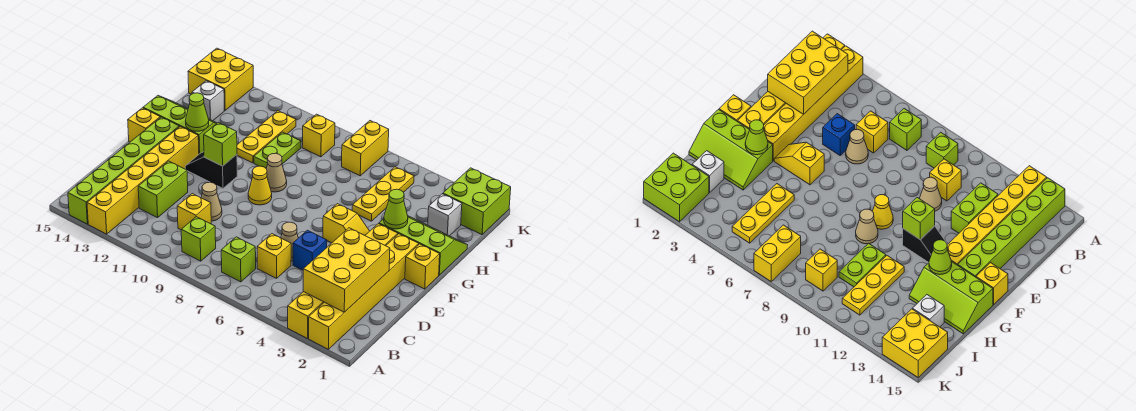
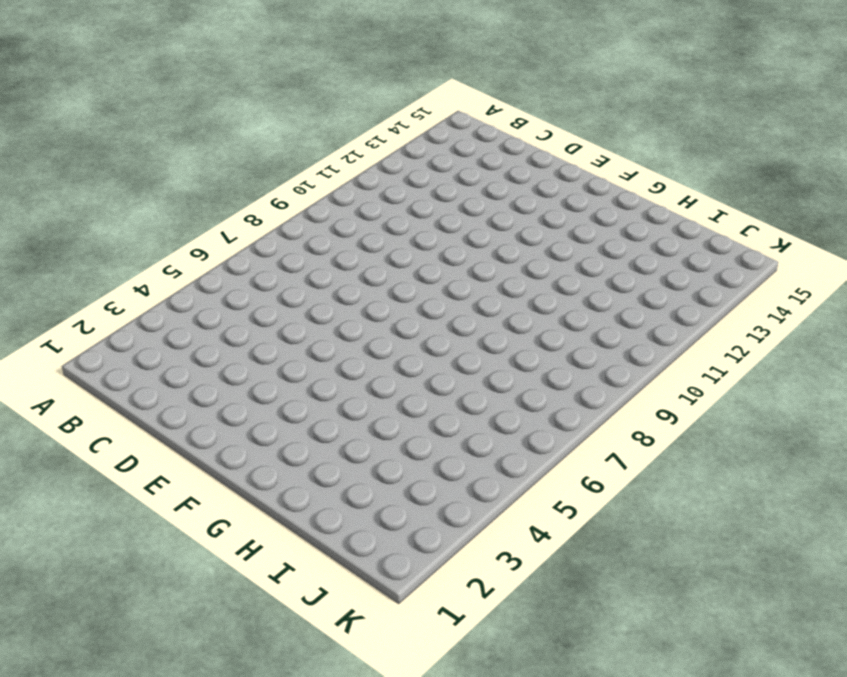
none -> yellow 1x6 brick [309,234,419,349]
none -> yellow 1x6 brick [288,224,398,339]
none -> yellow 1x6 brick [87,126,199,234]
none -> lime 1x6 brick [68,117,179,224]

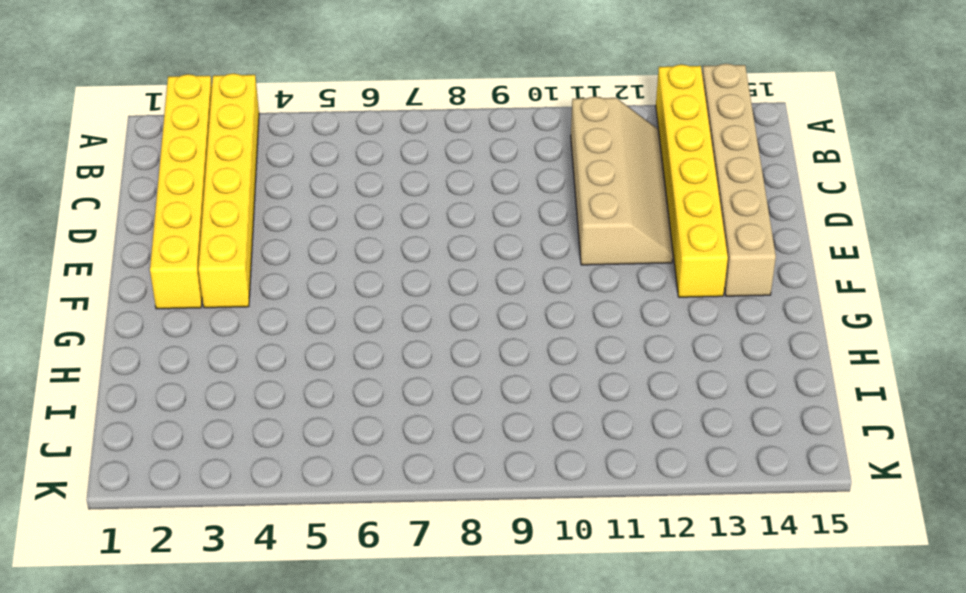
tan 1x6 brick [702,64,776,296] -> lime 1x6 brick [68,117,179,224]
tan 2x4 slope [571,97,673,265] -> lime 1x2 brick [138,161,188,218]
none -> lime 1x1 brick [221,237,256,282]
none -> lime 1x1 brick [181,217,216,261]
none -> yellow 1x1 brick [257,234,291,278]
none -> yellow 1x1 brick [177,194,211,230]

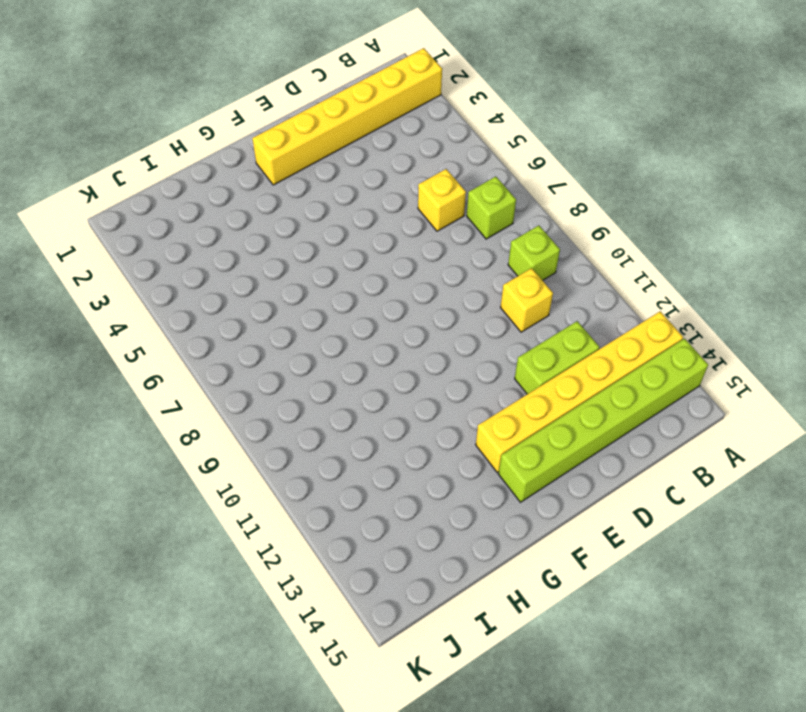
none -> yellow 1x6 brick [288,224,398,339]
none -> blue 1x1 brick [293,230,327,270]
none -> tan 1x1 cone [281,222,298,261]
none -> tan 1x1 cone [201,182,222,221]

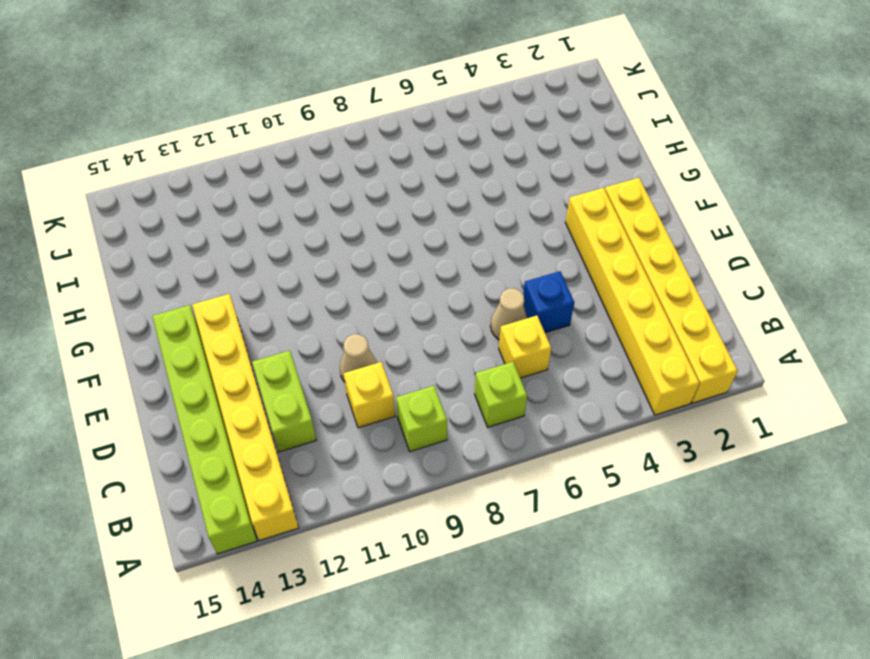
none -> yellow 1x1 brick [405,244,440,289]
none -> yellow 1x2 slope [323,204,369,243]
none -> yellow 1x1 cone [248,166,272,205]
none -> black 1x2 slope [185,152,237,188]

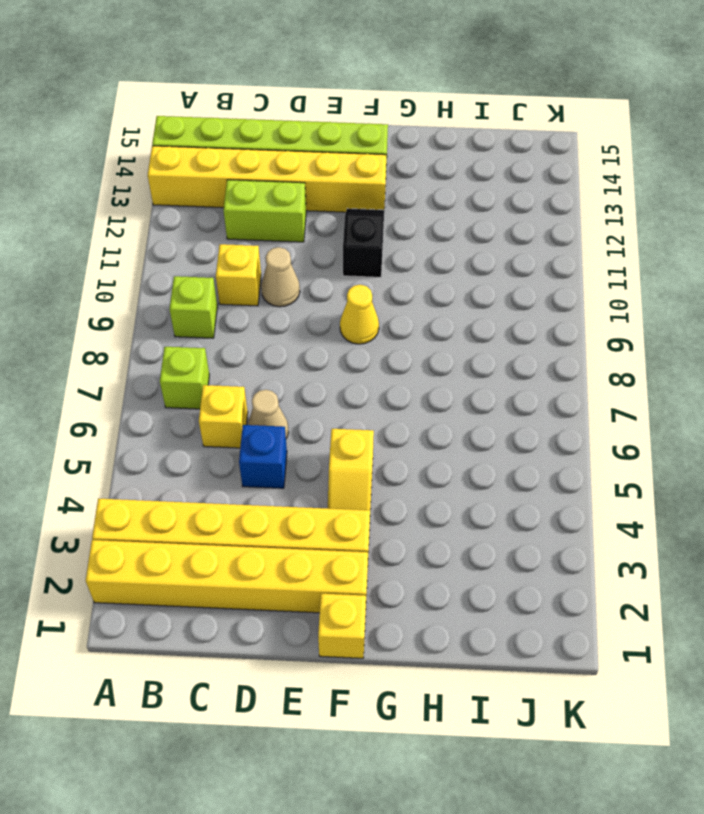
none -> yellow 1x1 brick [128,108,160,142]
none -> lime 2x3 slope [379,216,468,275]
none -> tan 1x1 cone [266,153,287,192]
none -> lime 2x3 slope [143,96,217,154]

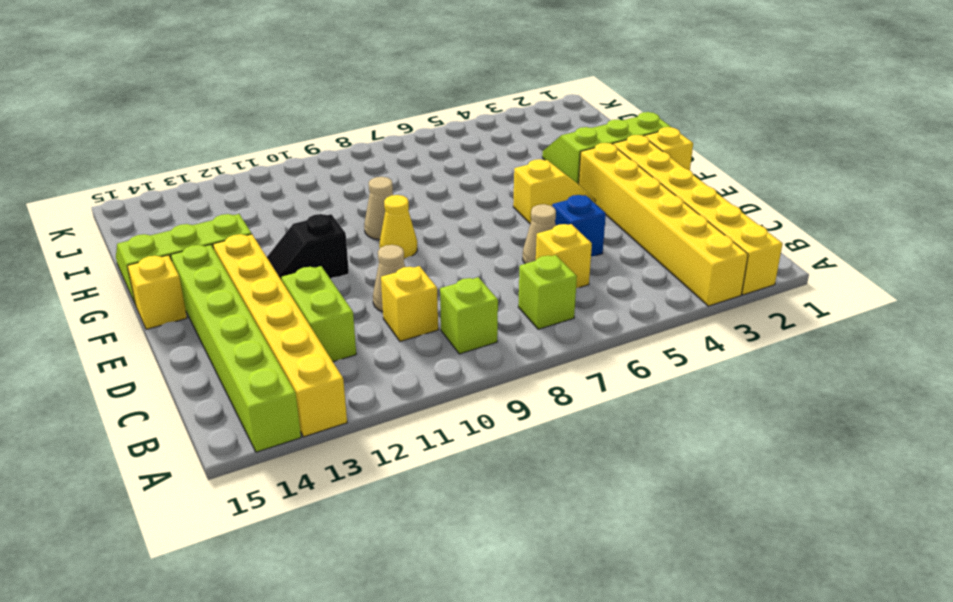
none -> yellow 1x3 plate [352,167,414,221]
none -> lime 1x2 plate [254,132,301,168]
none -> yellow 1x3 plate [237,111,296,163]
none -> white 1x1 brick [428,194,462,236]

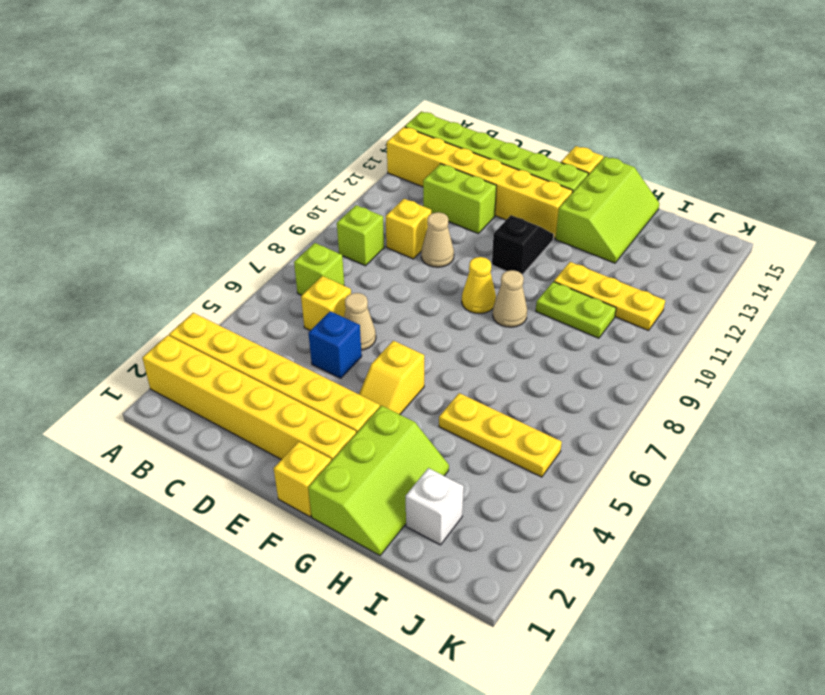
none -> white 1x1 brick [192,81,224,121]
none -> lime 2x2 brick [443,168,511,235]
none -> yellow 1x2 brick [342,121,389,176]
none -> yellow 1x1 brick [302,114,335,157]

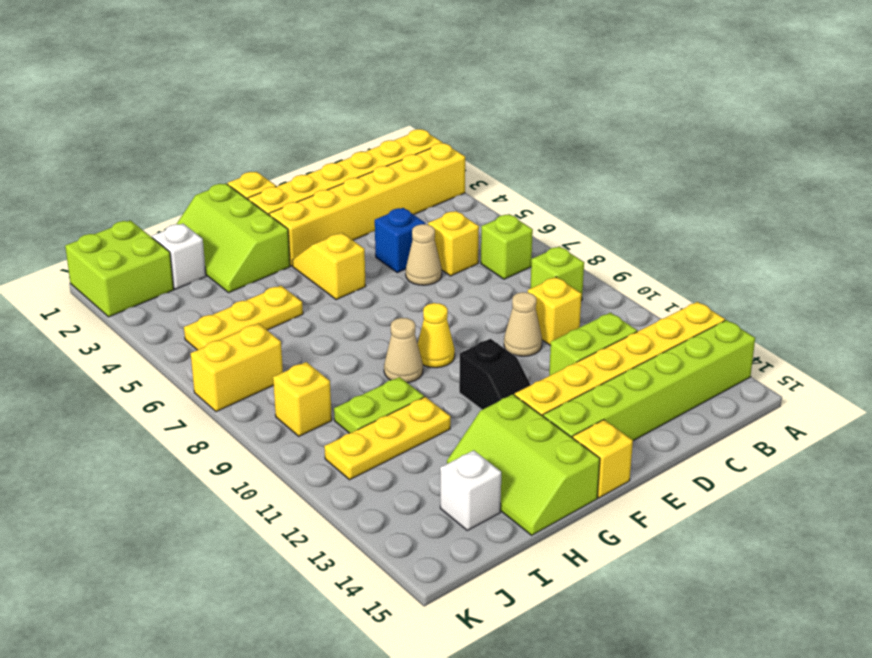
none -> yellow 2x2 brick [188,48,253,110]
none -> yellow 2x3 brick [303,228,390,312]
none -> lime 1x1 brick [204,123,237,166]
none -> lime 1x1 cone [384,189,408,229]

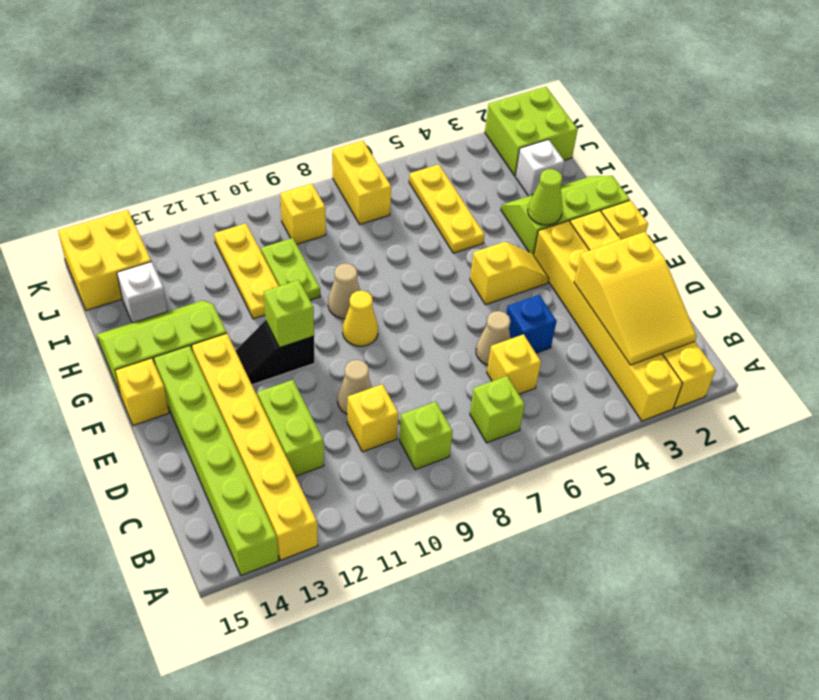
yellow 2x3 slope [574,232,697,365] -> yellow 2x3 brick [303,228,390,312]
none -> lime 1x1 cone [186,93,209,131]

